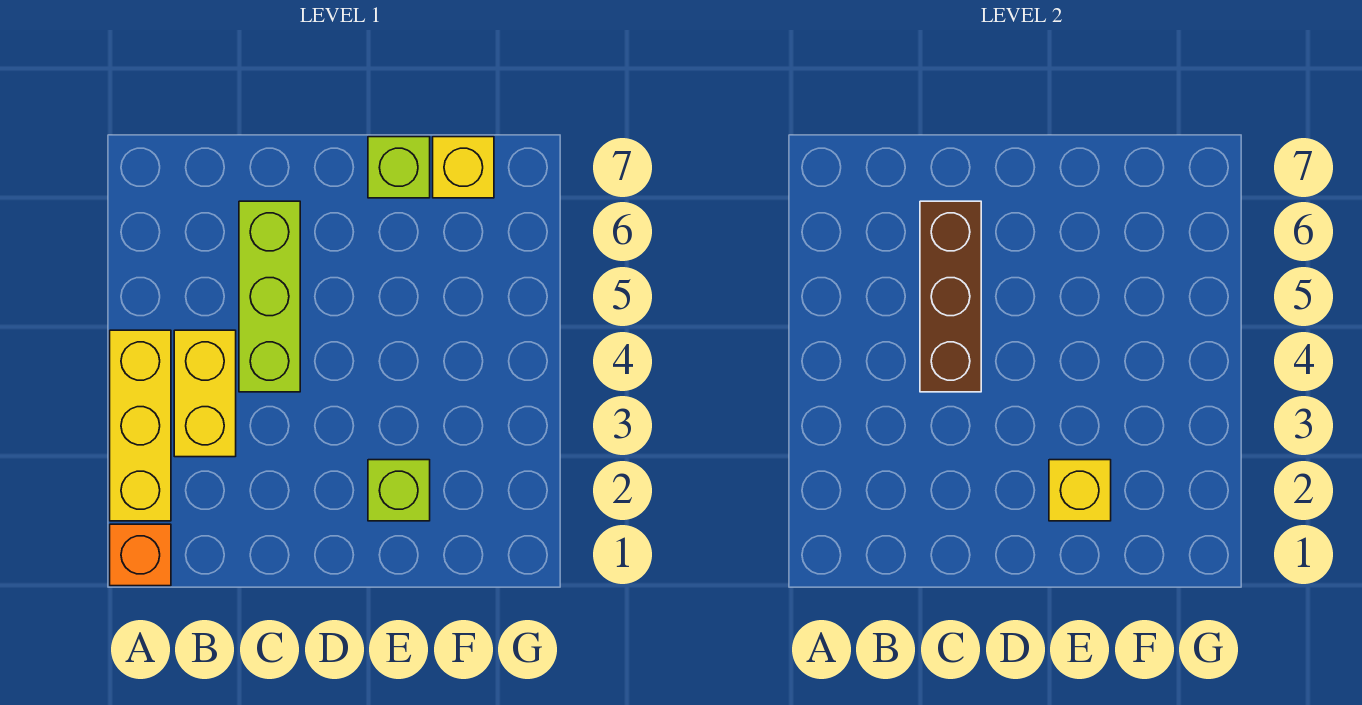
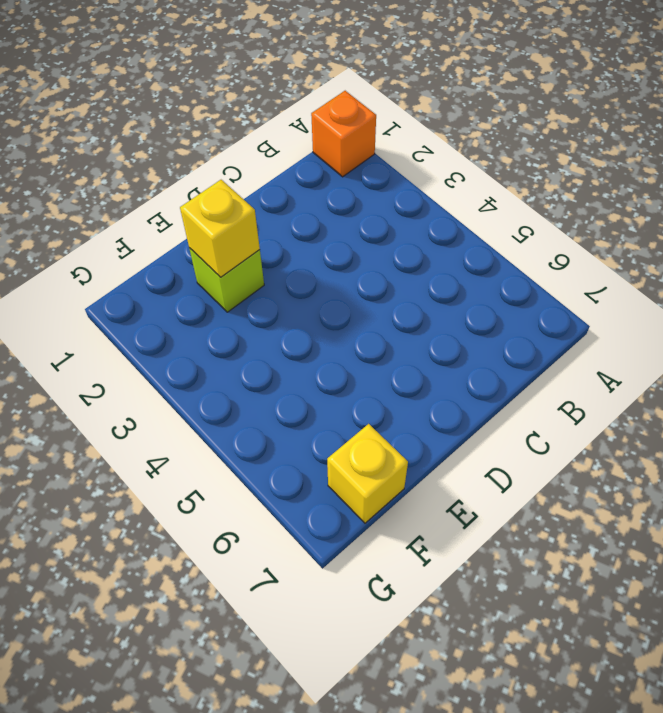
none -> yellow 1x3 brick [110,330,171,521]
none -> yellow 1x2 brick [174,330,236,457]

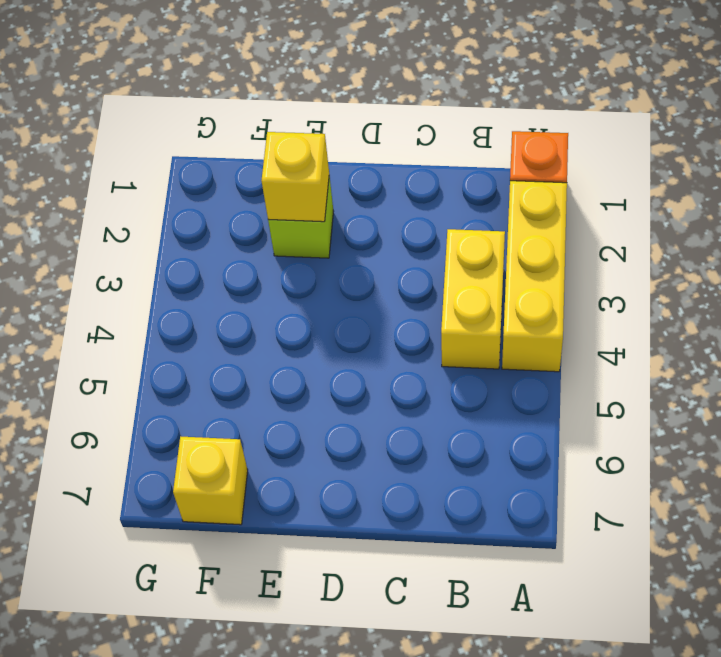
none -> lime 1x3 brick [239,201,300,392]
none -> lime 1x1 brick [368,137,430,198]

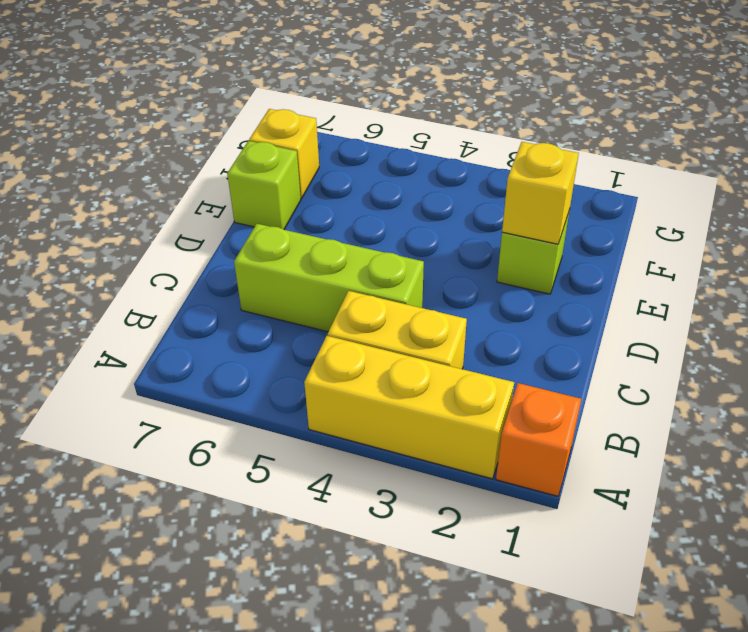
none -> brown 1x3 brick [920,201,981,392]

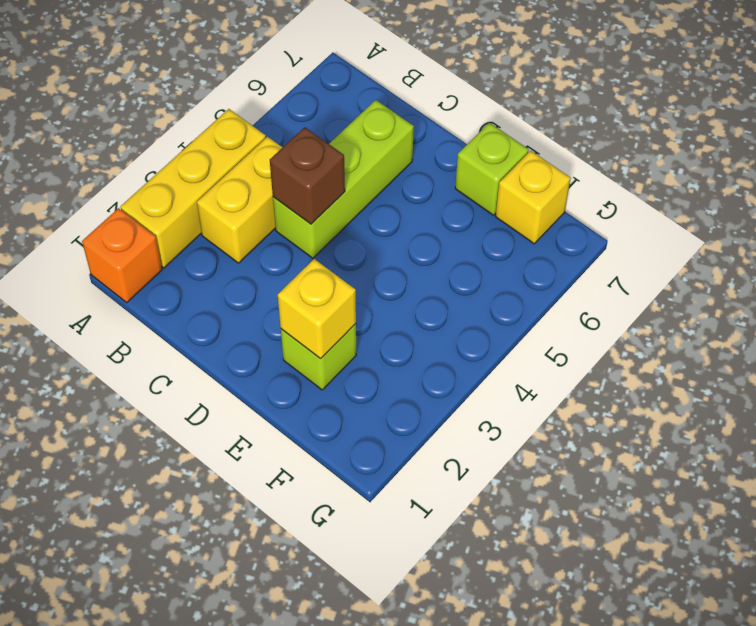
brown 1x1 brick [270,127,345,224] -> brown 1x3 brick [920,201,981,392]

